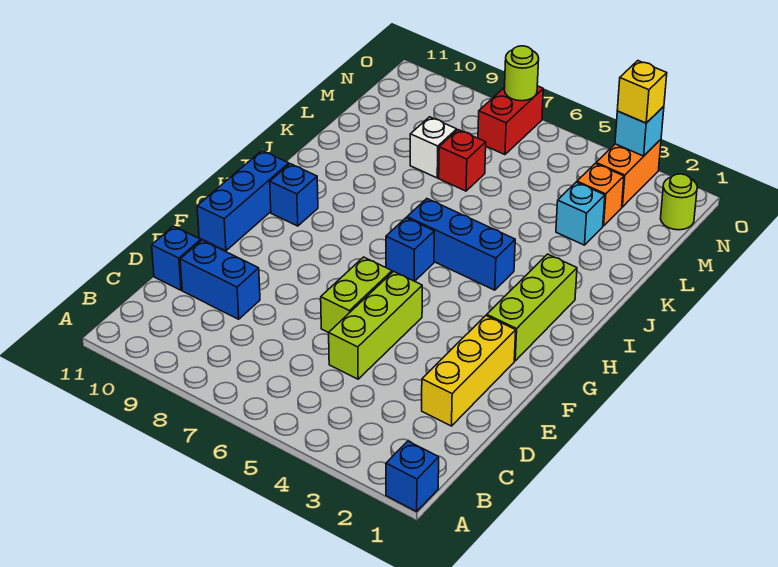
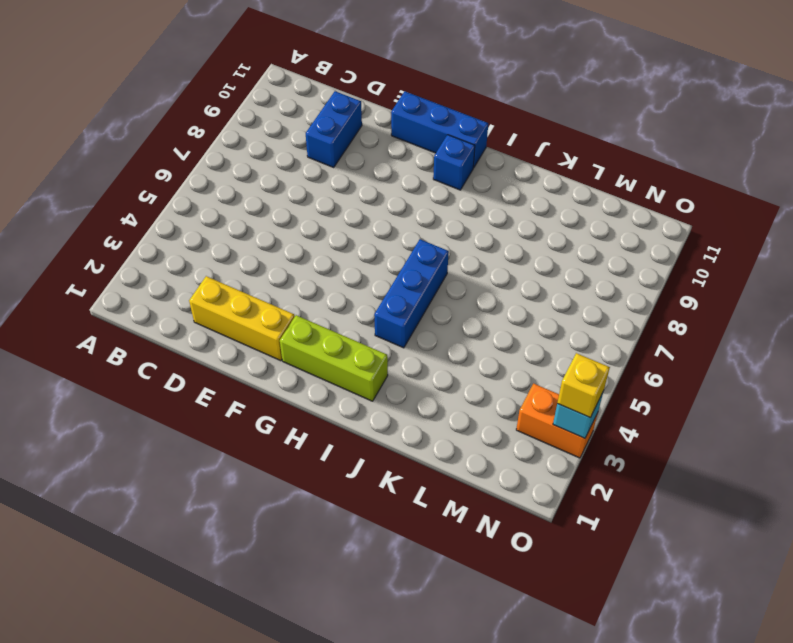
none -> blue 1x1 brick [386,441,439,511]
none -> lime 1x3 brick [329,271,422,379]
none -> blue 1x1 brick [152,226,201,290]

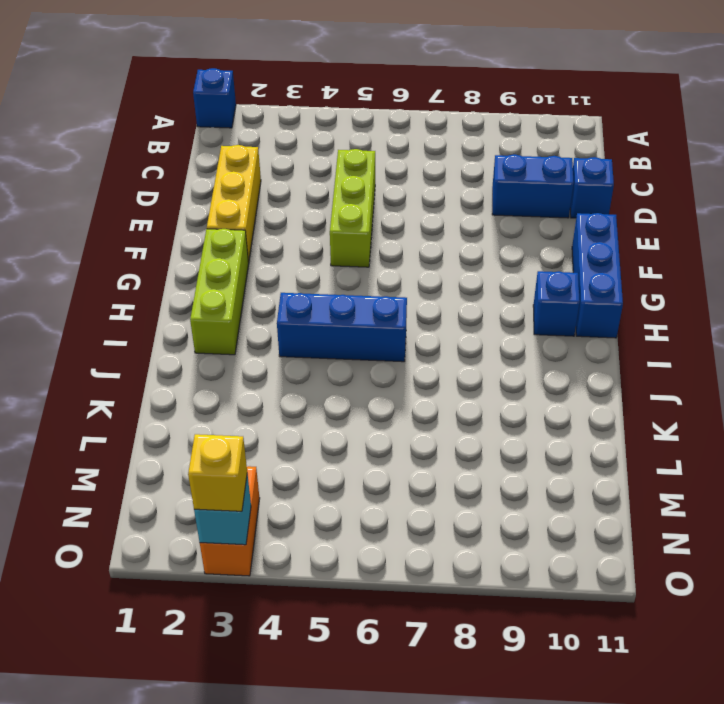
none -> lime 1x2 brick [321,257,392,333]
none -> blue 1x1 brick [386,218,434,281]
none -> cyan 1x1 brick [556,182,605,245]

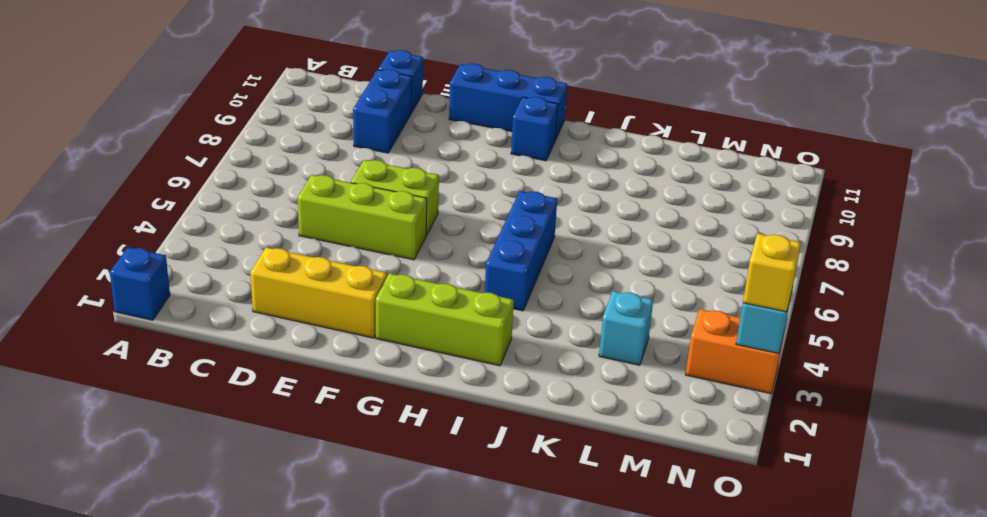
none -> blue 1x1 brick [386,218,434,281]
none -> red 1x1 brick [439,130,486,191]
none -> white 1x1 brick [410,117,457,178]

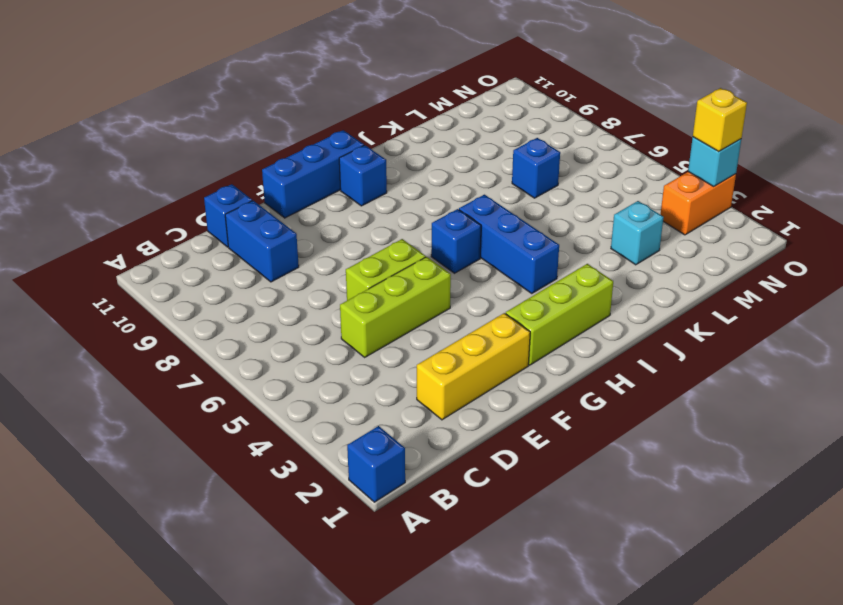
blue 1x1 brick [512,138,560,198] -> red 1x1 brick [439,130,486,191]
none -> white 1x1 brick [410,117,457,178]
none -> orange 1x1 brick [577,164,624,226]
none -> lime 1x1 round brick [661,174,697,230]

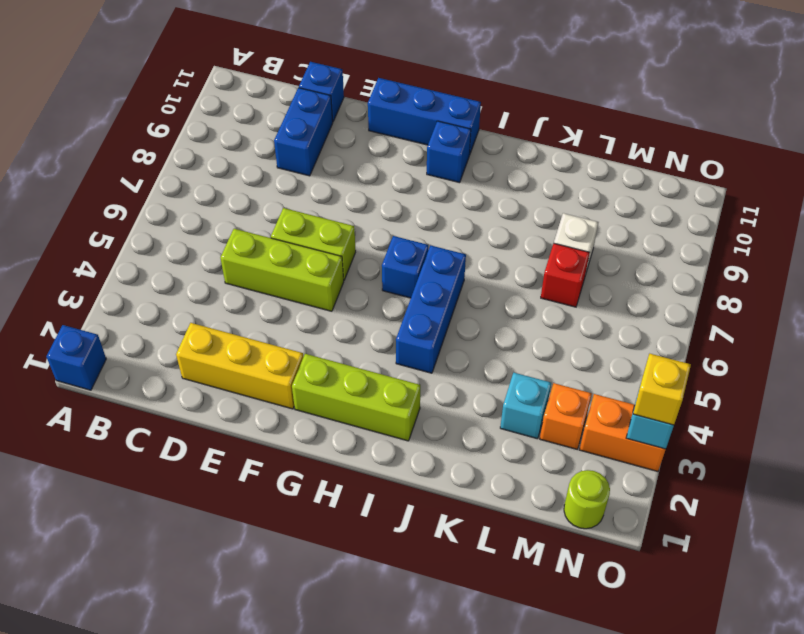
none -> red 1x2 brick [478,86,543,155]
none -> lime 1x1 round brick [504,46,539,101]

